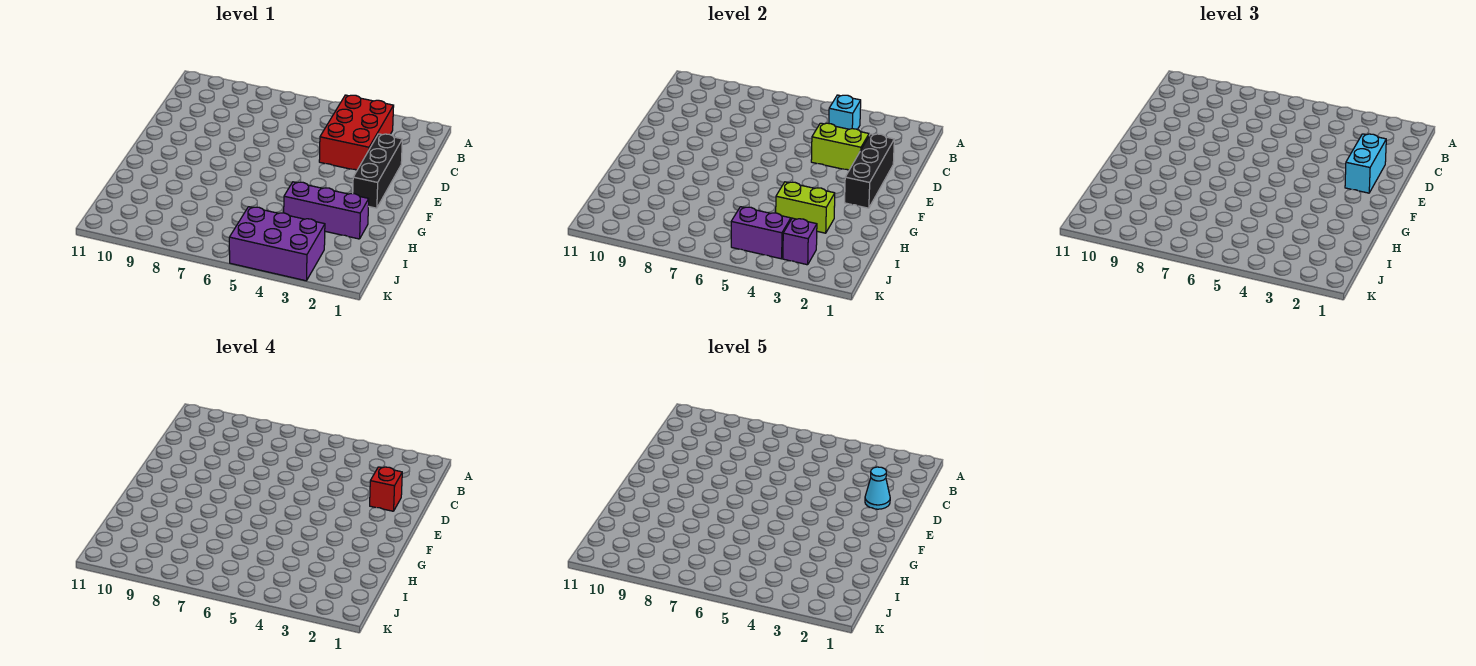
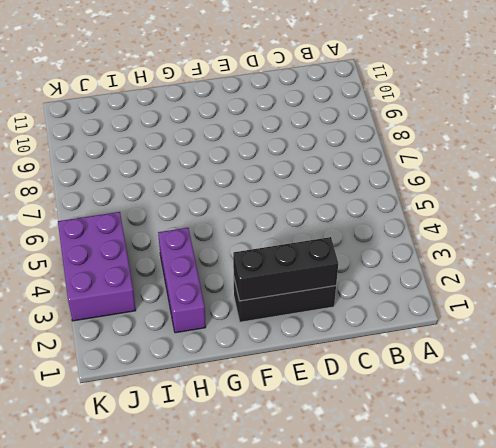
none -> red 2x3 brick [319,95,394,170]
none -> cyan 1x1 brick [829,95,861,129]
none -> lime 1x2 brick [811,123,869,170]

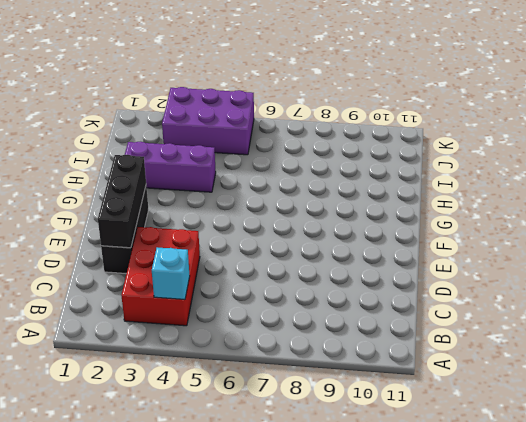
none -> lime 1x2 brick [811,123,869,170]
none -> lime 1x2 brick [776,182,835,233]
none -> purple 1x1 brick [783,218,817,265]

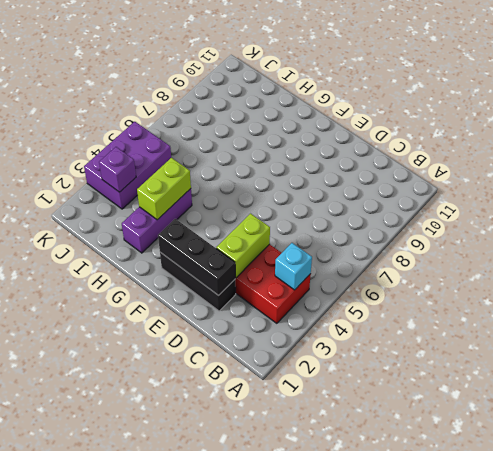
none -> purple 1x2 brick [731,207,791,259]
none -> cyan 1x2 brick [1345,134,1386,193]
none -> red 1x1 brick [370,467,402,511]

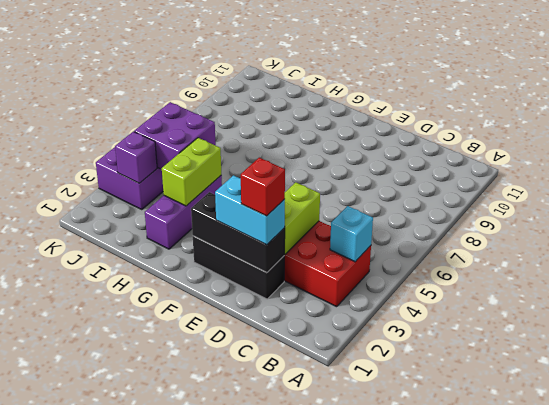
purple 2x2 brick [134,102,216,169] -> purple 1x2 brick [731,207,791,259]
none -> cyan 1x1 cone [865,467,890,509]

